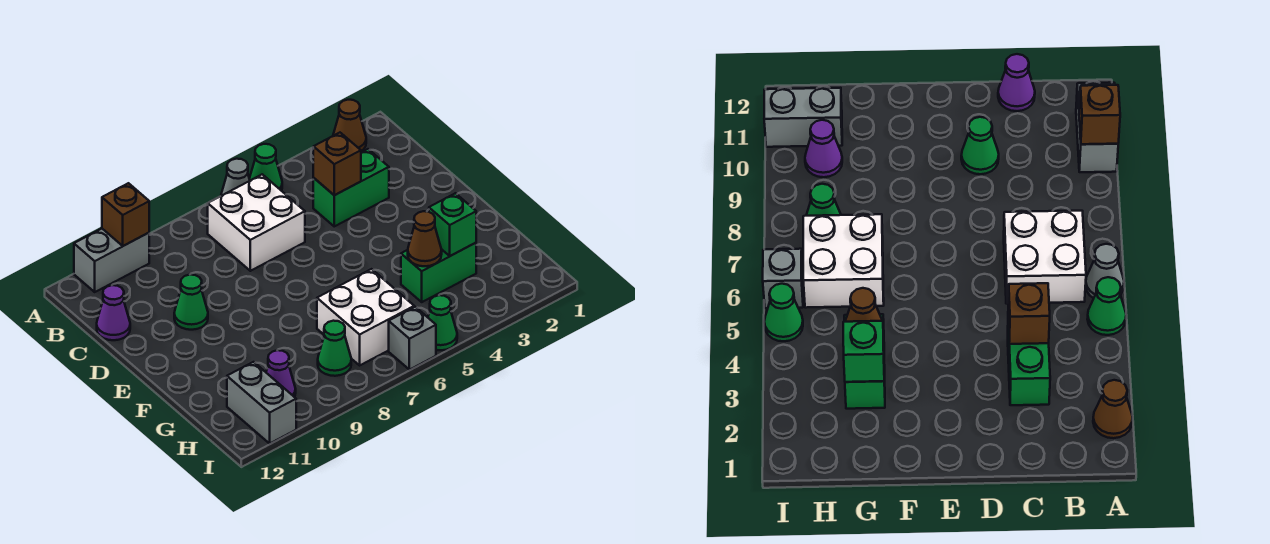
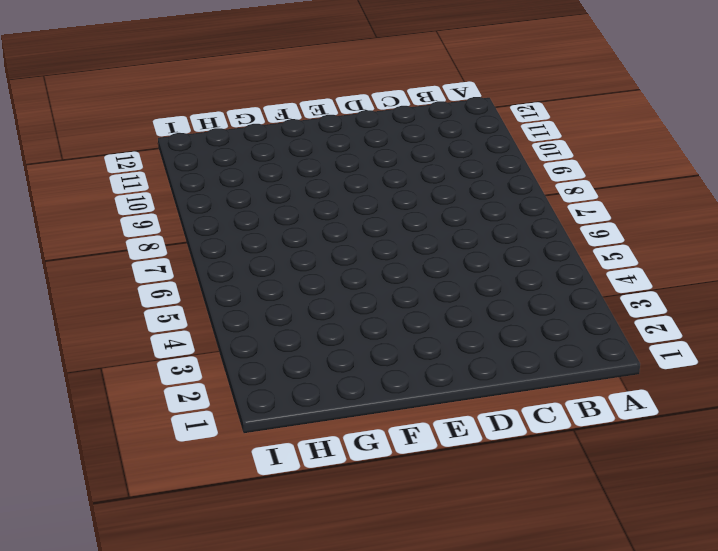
none -> brown 1x1 cone [333,100,366,151]
none -> green 1x1 cone [249,144,282,191]
none -> grey 1x1 cone [221,159,250,196]

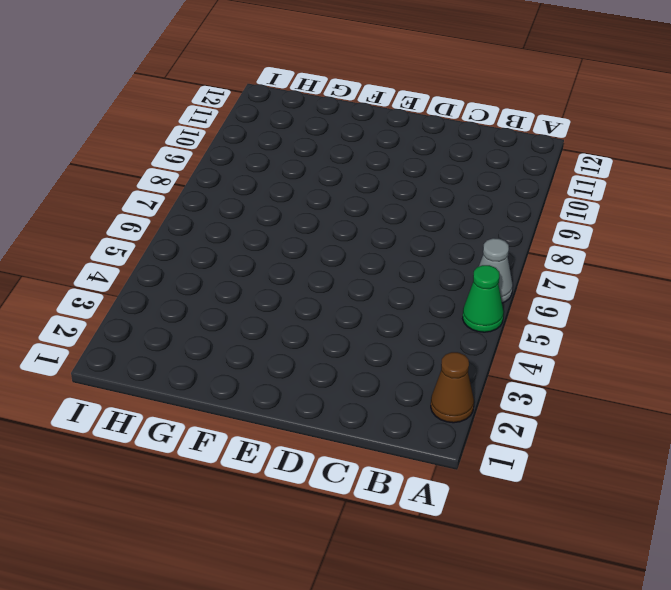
none -> grey 1x2 brick [74,229,149,292]
none -> white 2x2 brick [208,174,305,271]
none -> green 1x2 brick [313,149,389,226]

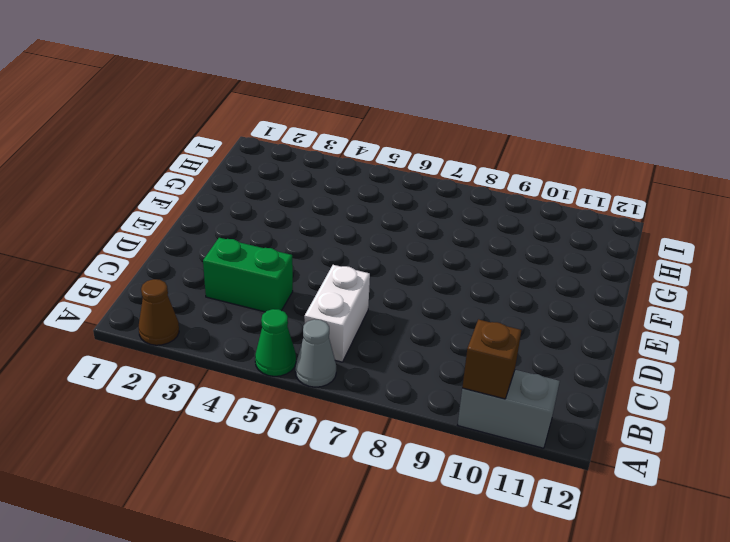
white 1x2 brick [304,265,370,362] -> white 2x2 brick [208,174,305,271]
none -> purple 1x1 cone [97,285,130,340]
none -> green 1x1 cone [174,275,208,330]
none -> green 1x2 brick [401,243,476,302]

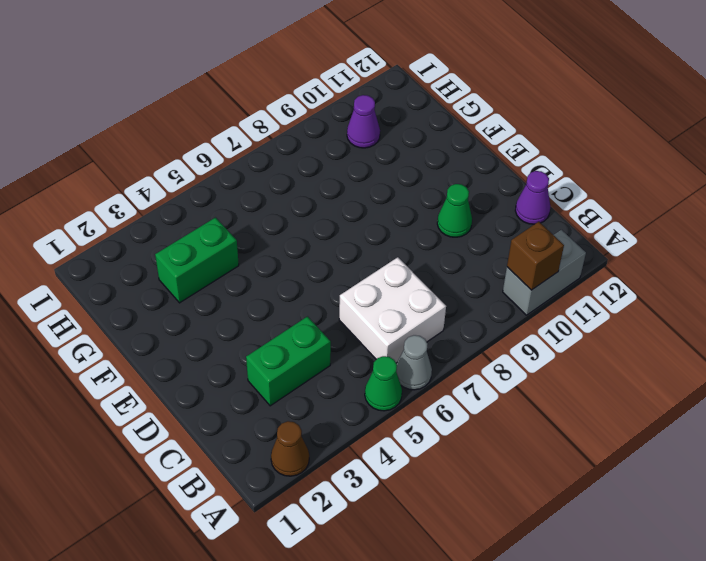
none -> white 2x2 brick [317,269,414,365]
none -> green 1x1 cone [318,321,351,376]
none -> grey 1x2 brick [227,362,296,443]

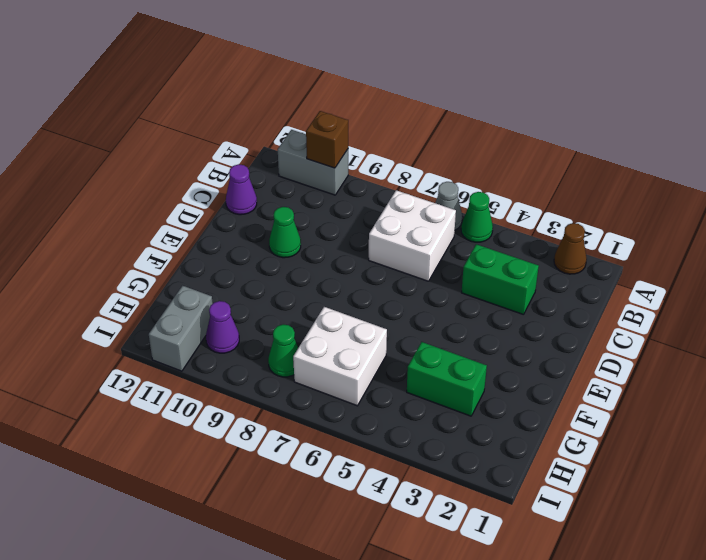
none -> green 1x1 cone [428,295,457,350]
none -> grey 1x1 brick [389,307,436,370]
none -> brown 1x1 brick [313,133,361,195]

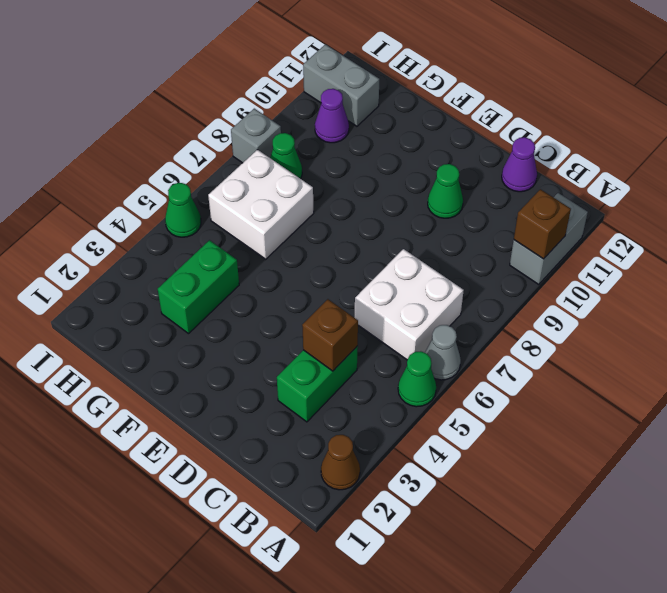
grey 1x1 brick [231,109,281,163] -> grey 1x1 brick moved to [389,307,436,370]
none -> green 1x1 brick [429,193,476,256]
none -> brown 1x1 cone [408,211,442,266]

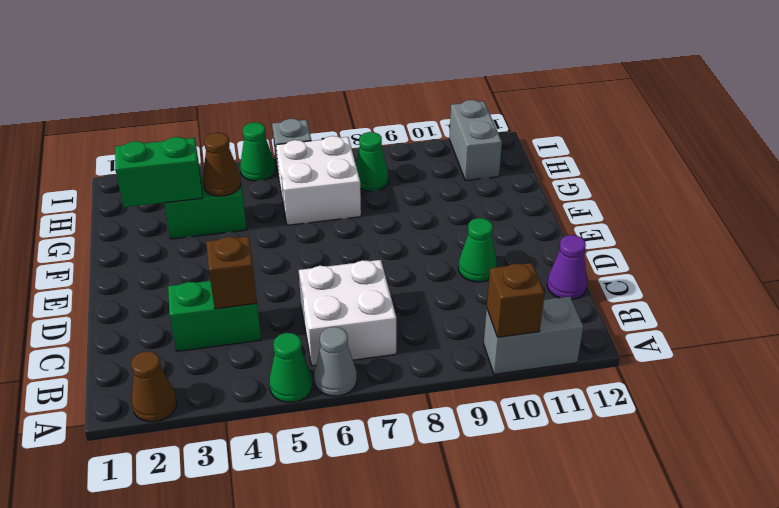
green 1x2 brick [115,137,202,207] -> green 1x1 brick [429,193,476,256]
none -> purple 1x1 cone [266,350,296,397]

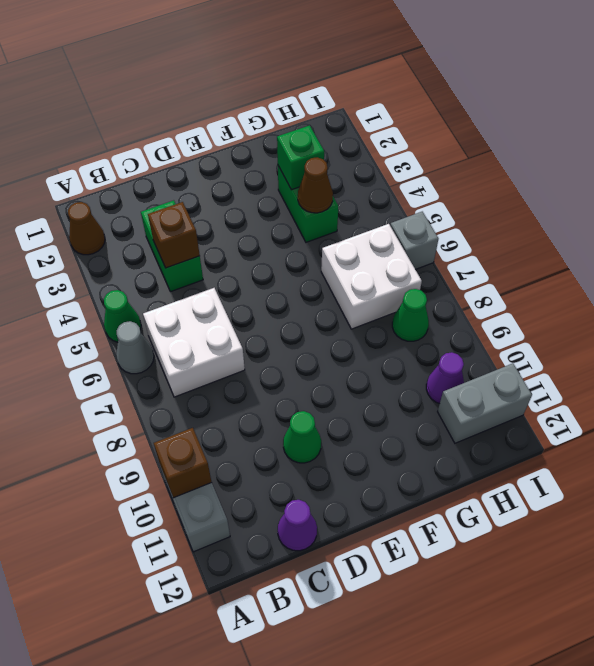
none -> green 1x1 cone [428,295,457,350]

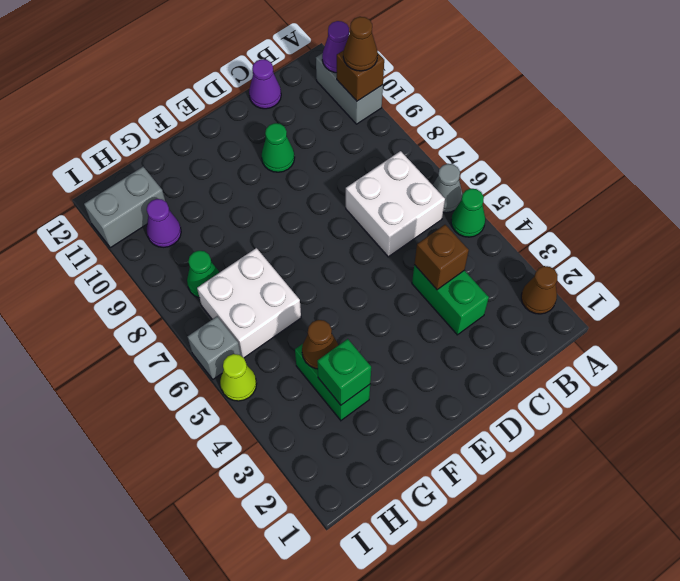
brown 1x1 cone [343,17,378,71] -> none
purple 1x1 cone [322,21,349,73] -> none
lime 1x1 cone [220,354,257,401] -> green 1x1 cone [428,295,457,350]

